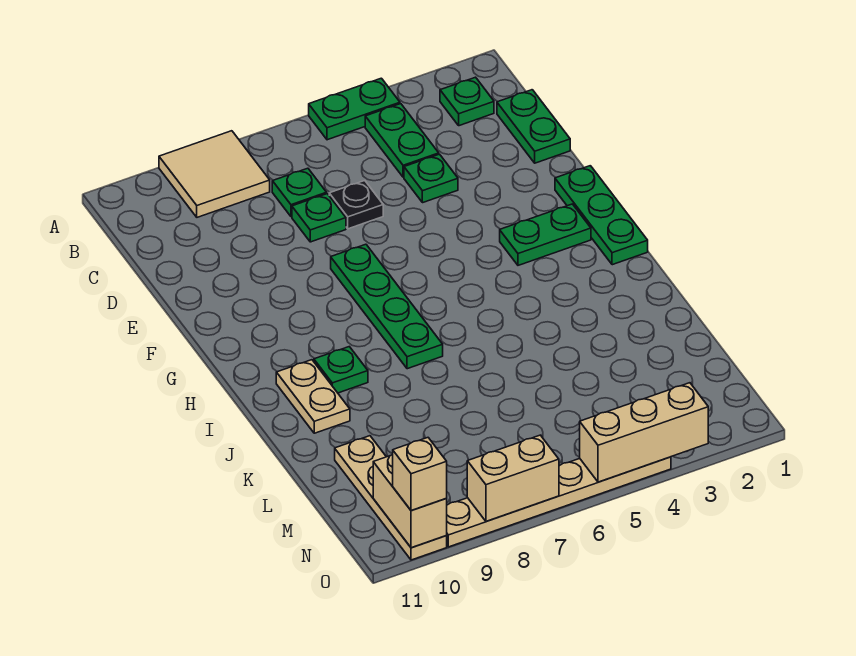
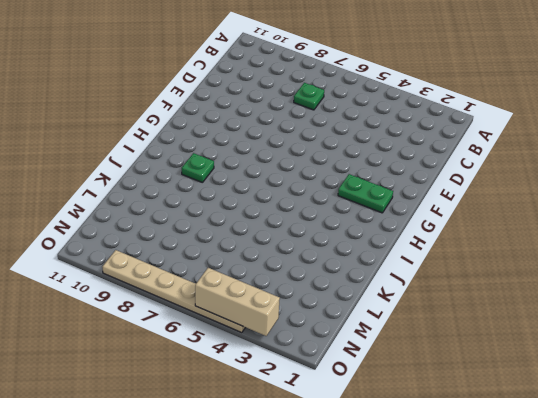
none -> green 1x2 plate [309,78,400,140]
none -> tan 2x2 tile [159,131,270,217]
none -> green 1x1 plate [440,77,494,126]

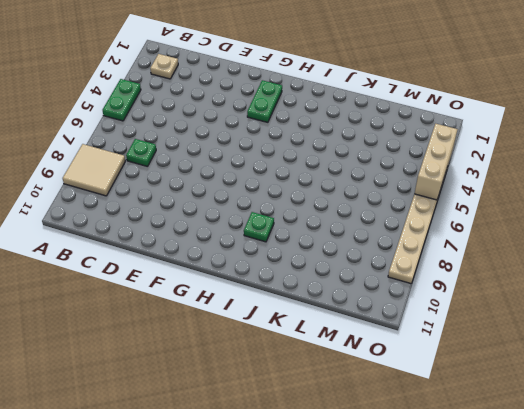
tan 1x1 plate [150,54,178,79] -> green 1x1 plate [440,77,494,126]
none -> green 1x2 plate [365,104,439,177]
none -> green 1x2 plate [497,90,570,163]
none -> green 1x1 plate [404,154,458,203]

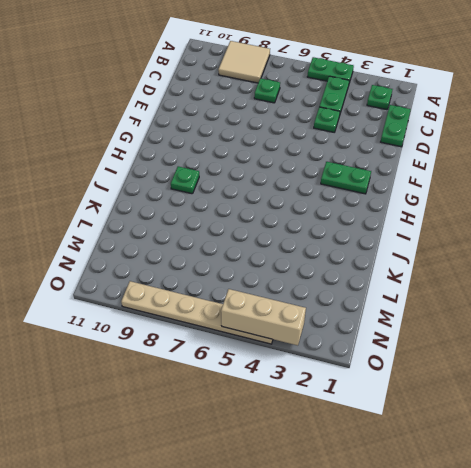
none -> black 1x1 plate [329,181,383,229]
none -> green 1x1 plate [292,194,346,242]
none -> green 1x3 plate [555,166,648,265]

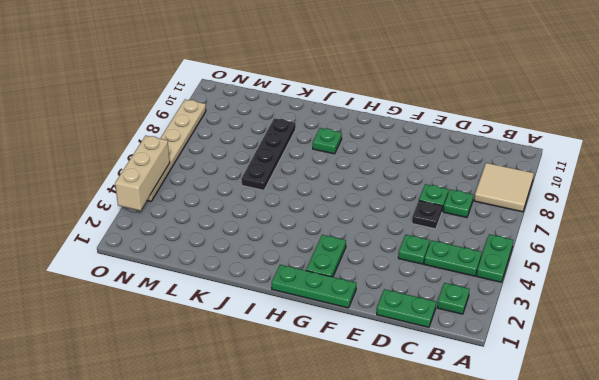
black 1x4 plate [241,118,296,190] -> none
none -> green 1x4 plate [331,244,443,369]
none -> tan 1x2 plate [276,360,350,433]
none -> tan 1x4 plate [335,436,447,560]

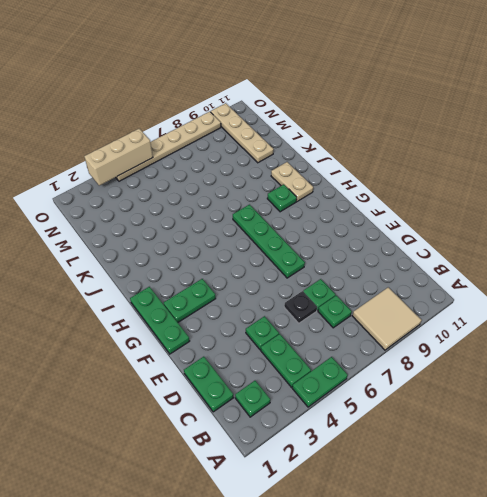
none -> tan 1x2 brick [373,454,447,548]
none -> tan 1x2 brick [467,435,559,521]
none -> tan 1x1 brick [393,438,447,510]

